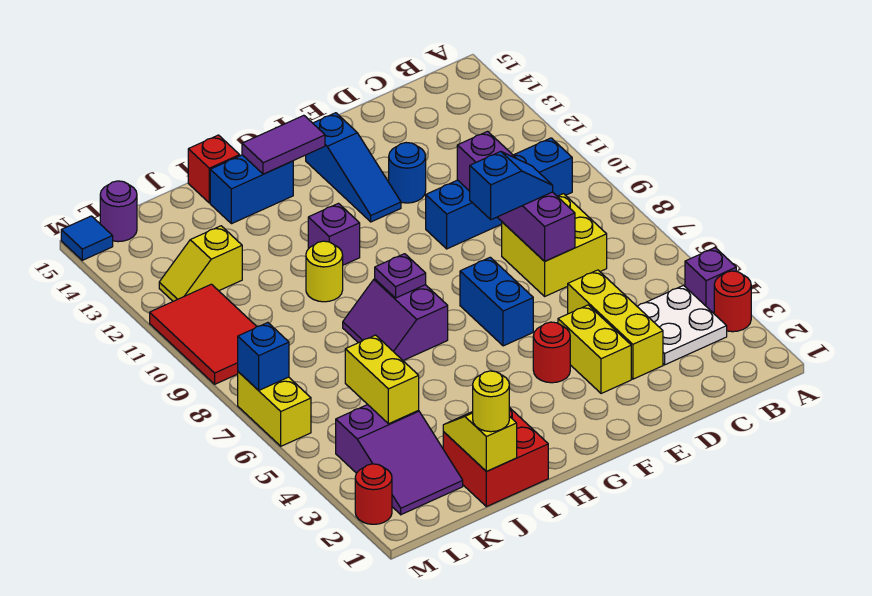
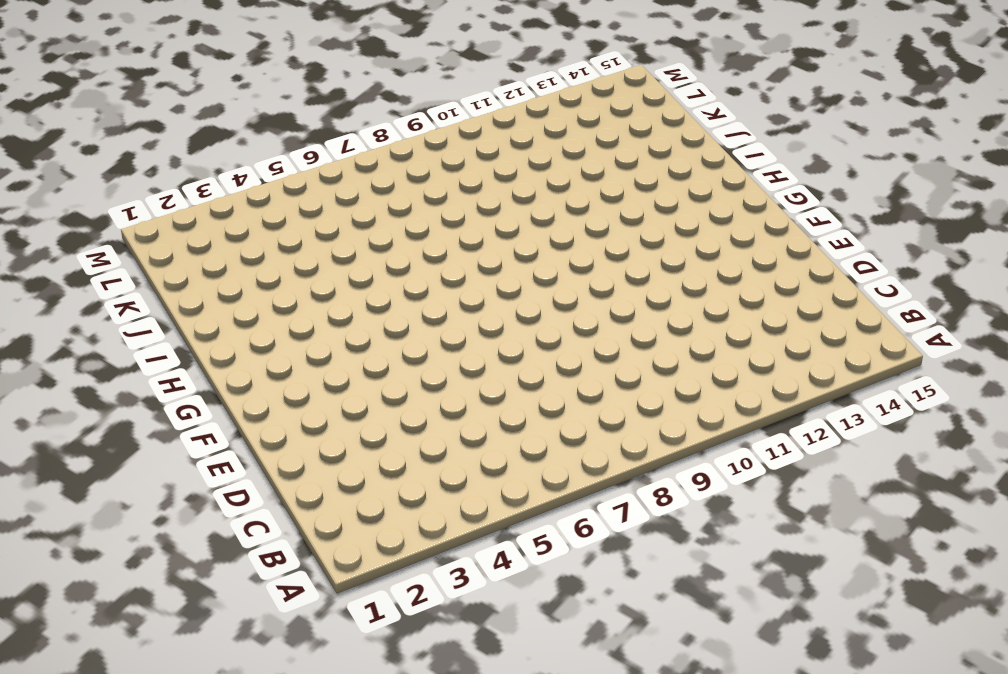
none -> red 1x1 round brick [714,271,751,332]
none -> purple 1x1 brick [685,248,736,312]
none -> white 2x2 plate [637,285,727,365]
none -> blue 1x4 brick [426,138,572,249]

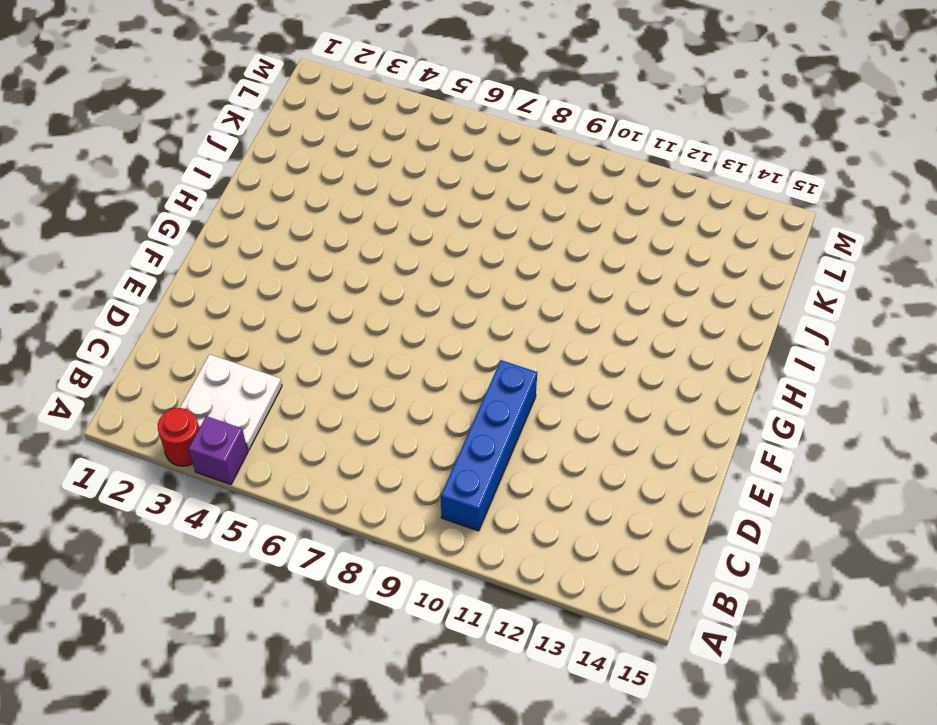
none -> yellow 2x2 brick [502,194,607,296]
none -> yellow 1x3 brick [568,270,663,379]
none -> yellow 1x2 brick [558,305,631,394]
none -> blue 1x1 round brick [389,143,426,203]

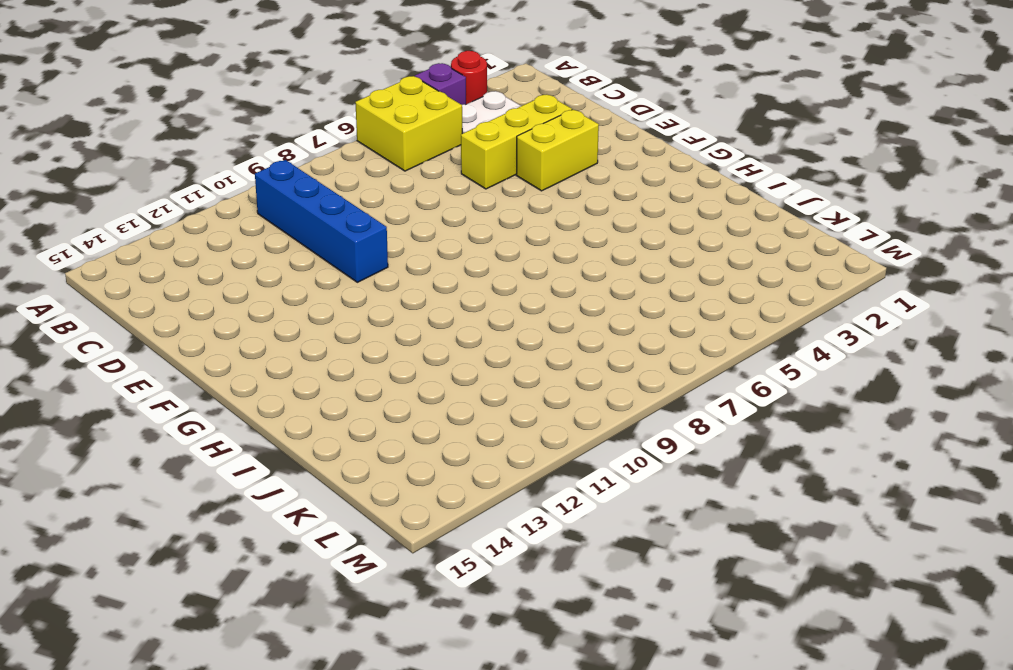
yellow 2x2 brick [355,76,462,171] -> yellow 2x2 brick moved to [502,194,607,296]
none -> blue 1x1 round brick [389,143,426,203]
none -> red 1x1 round brick [533,322,570,383]
none -> blue 1x2 brick [460,257,533,346]
none -> blue 1x3 slope [306,113,401,222]

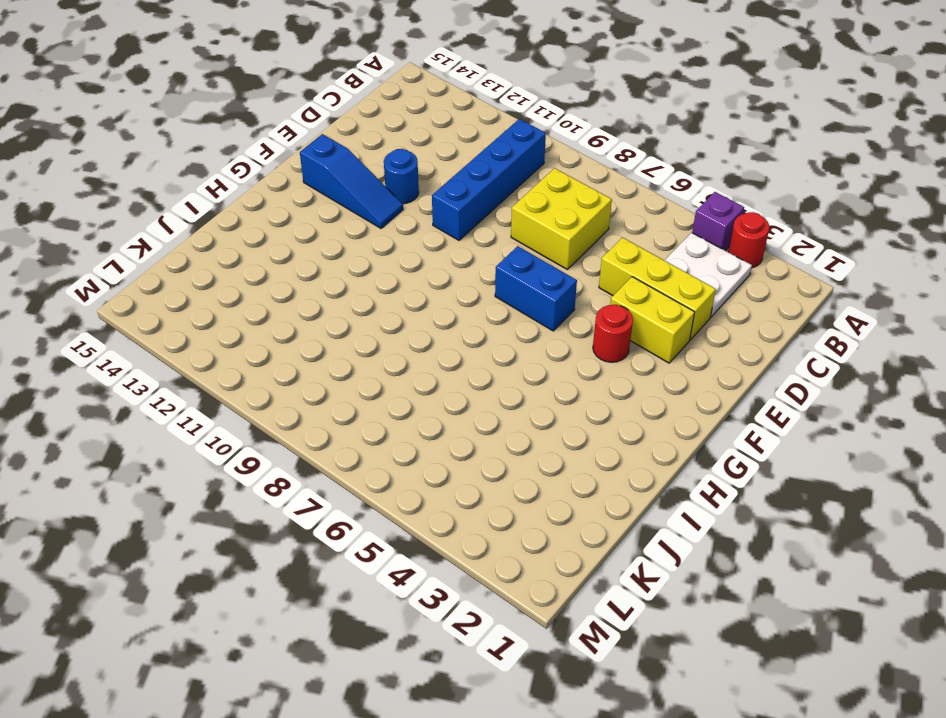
none -> purple 2x2 slope [343,279,448,360]
none -> purple 1x1 brick [308,203,360,265]
none -> blue 1x2 brick [210,155,293,224]
none -> red 2x2 brick [443,407,548,507]

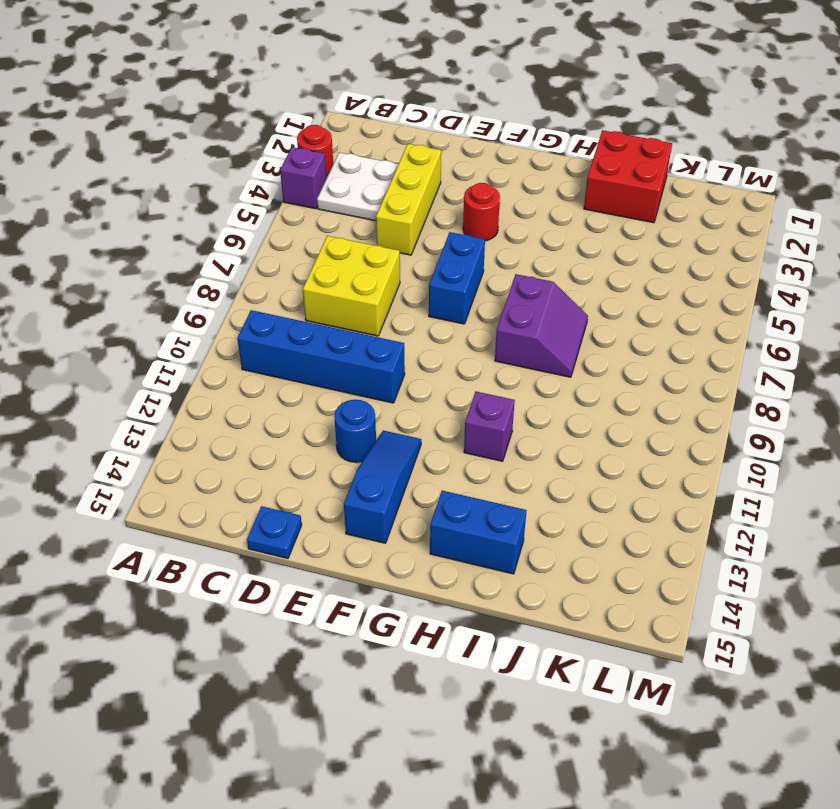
blue 1x1 plate [247,506,302,558] -> none
none -> yellow 1x2 brick [558,305,631,394]
none -> yellow 1x1 round brick [306,241,343,302]
none -> red 1x1 brick [188,135,240,203]
none -> purple 2x3 slope [336,405,463,515]

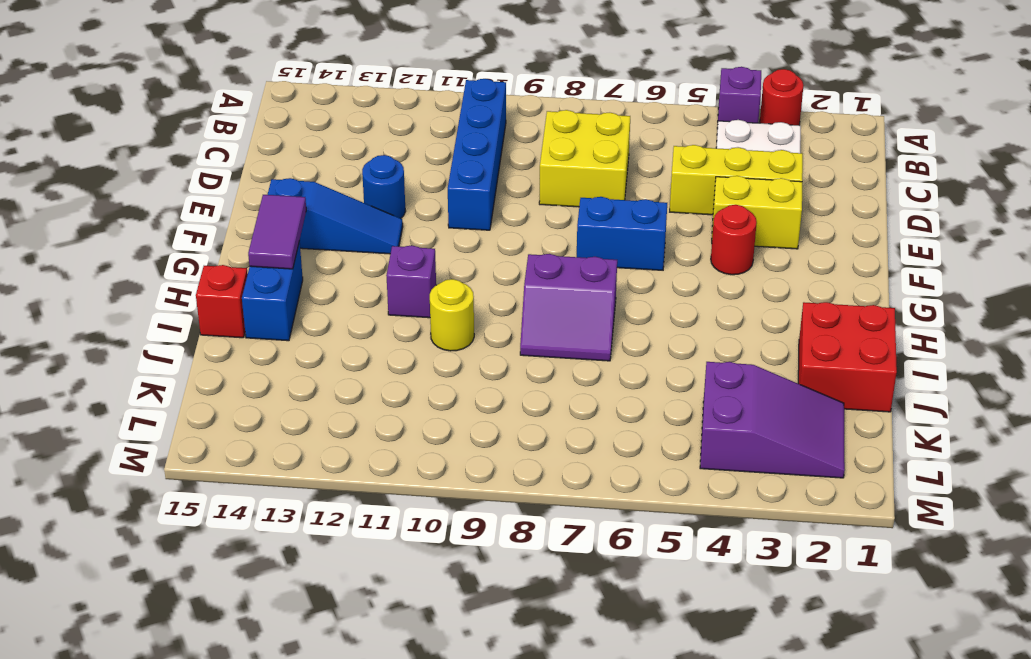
none -> yellow 1x2 slope [159,226,242,301]
none -> red 2x3 tile [150,284,257,384]
none -> purple 1x1 round brick [100,181,137,242]
none -> red 1x1 round brick [355,464,392,524]

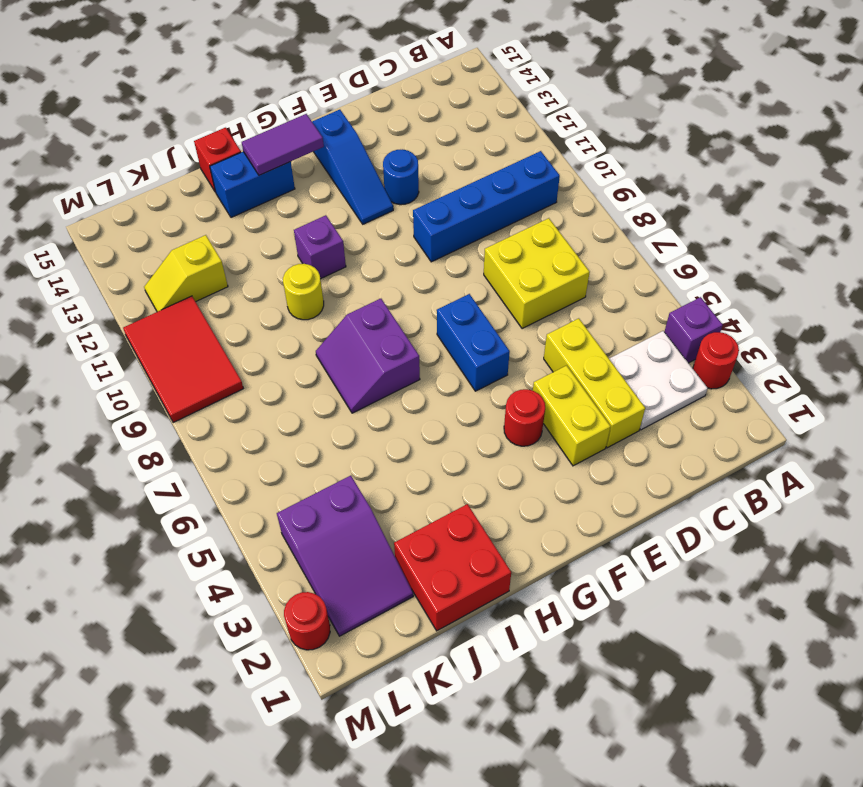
none -> purple 1x1 round brick [100,181,137,242]
none -> yellow 1x2 brick [238,372,311,446]
none -> blue 1x1 tile [61,216,113,260]
none -> purple 1x4 brick [457,131,575,261]

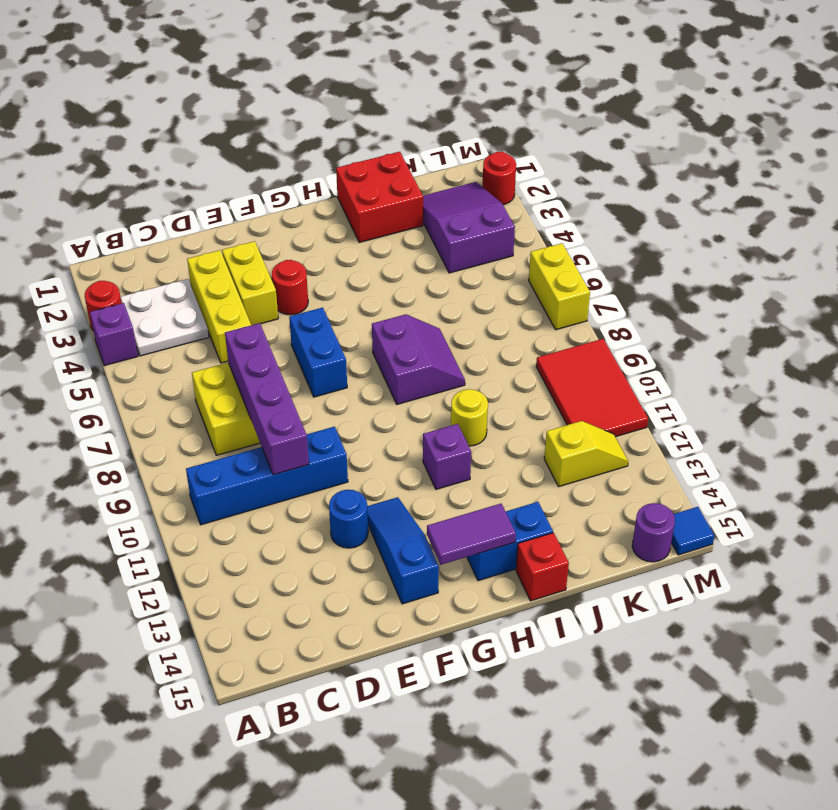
none -> purple 1x1 plate [375,254,426,298]
none -> yellow 1x2 slope [443,412,517,472]
none -> yellow 1x2 brick [345,335,419,424]
none -> blue 1x1 brick [238,323,289,390]

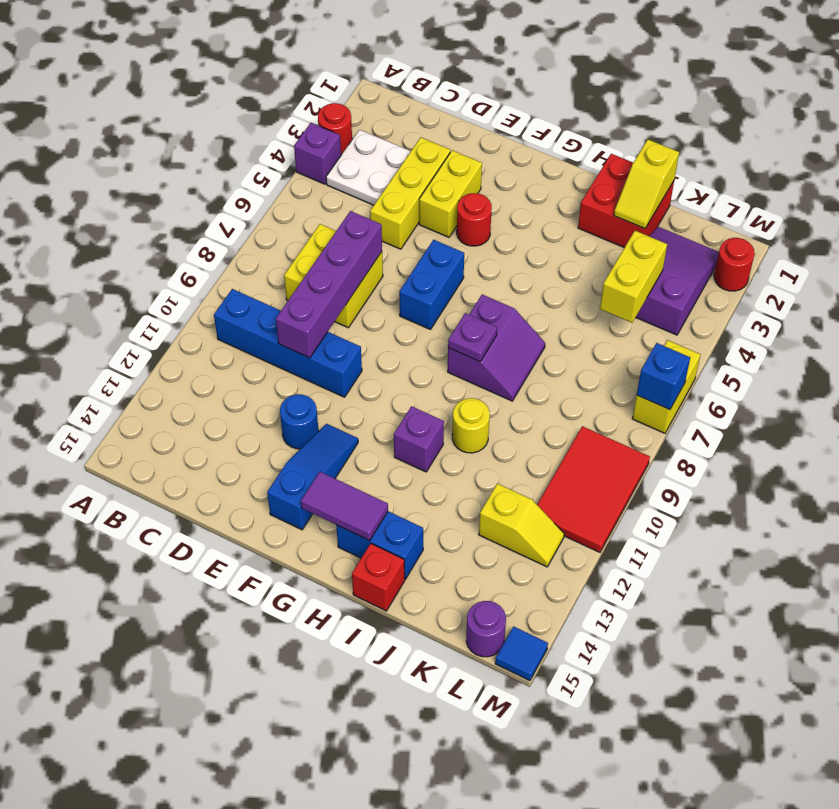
none -> blue 1x2 slope [470,151,553,220]
none -> yellow 1x1 round brick [473,371,509,432]

